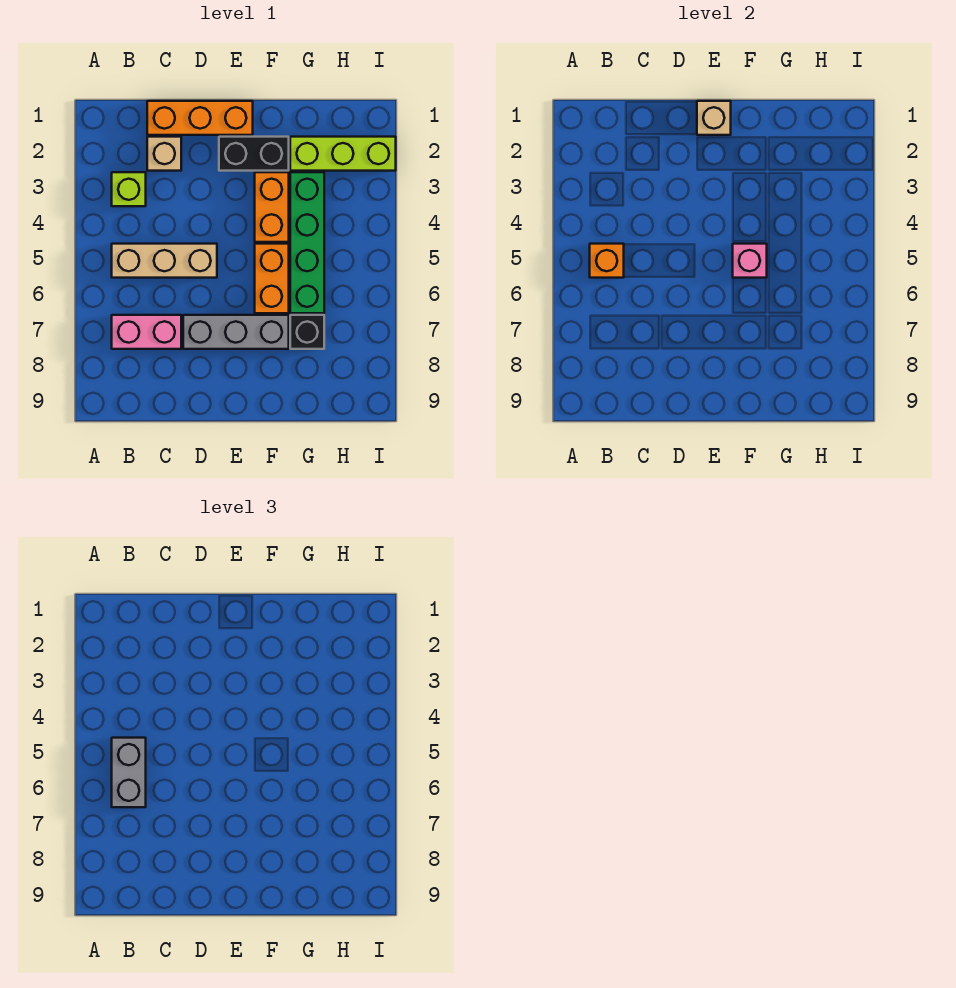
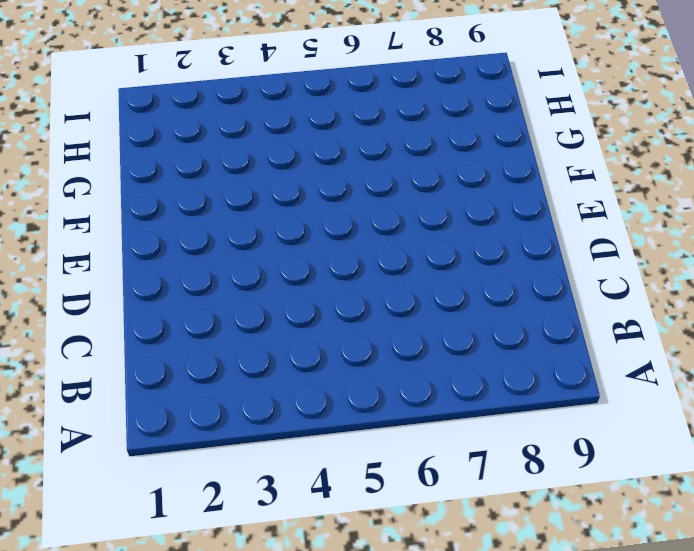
none -> lime 1x1 brick [112,172,146,206]
none -> tan 1x3 brick [112,244,217,278]
none -> pink 1x2 brick [112,315,181,349]

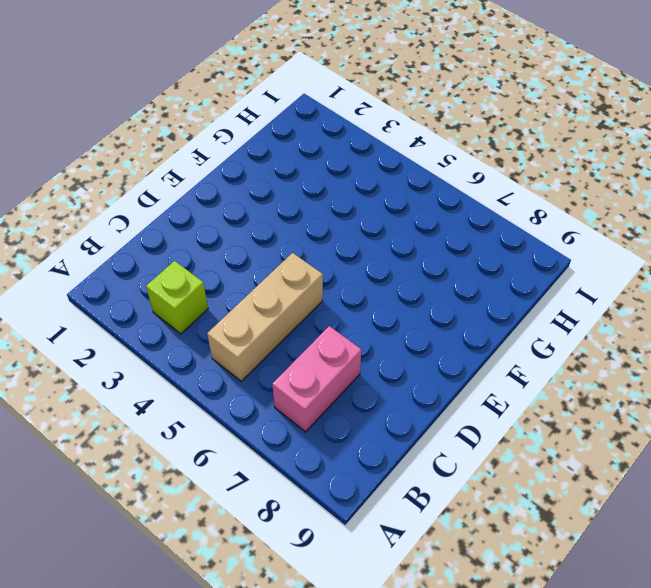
none -> orange 1x3 brick [147,101,253,135]
none -> tan 1x1 brick [147,137,181,171]
none -> grey 1x3 brick [183,315,289,349]

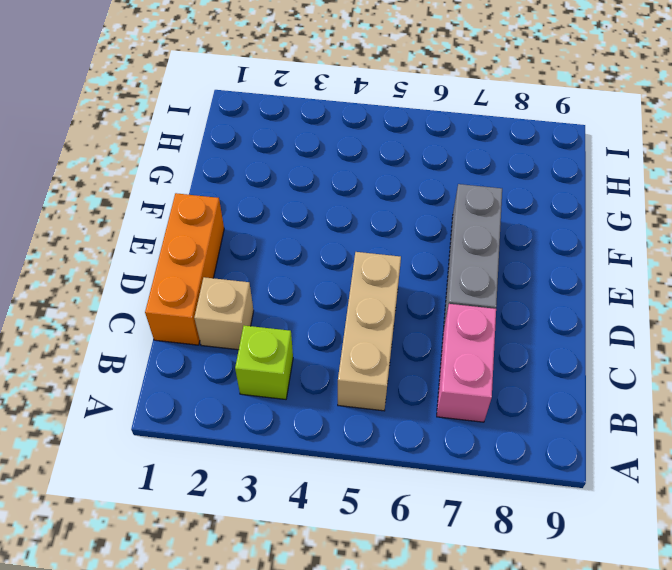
none -> black 1x2 brick [219,137,289,171]
none -> orange 1x2 brick [255,172,289,242]
none -> orange 1x2 brick [255,244,289,313]

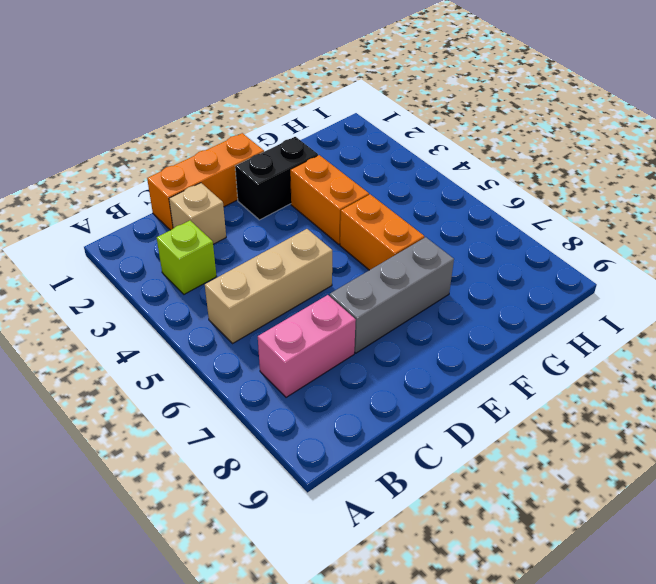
none -> lime 1x3 brick [290,137,396,171]
none -> green 1x4 brick [290,172,324,313]
none -> black 1x1 brick [290,315,324,349]

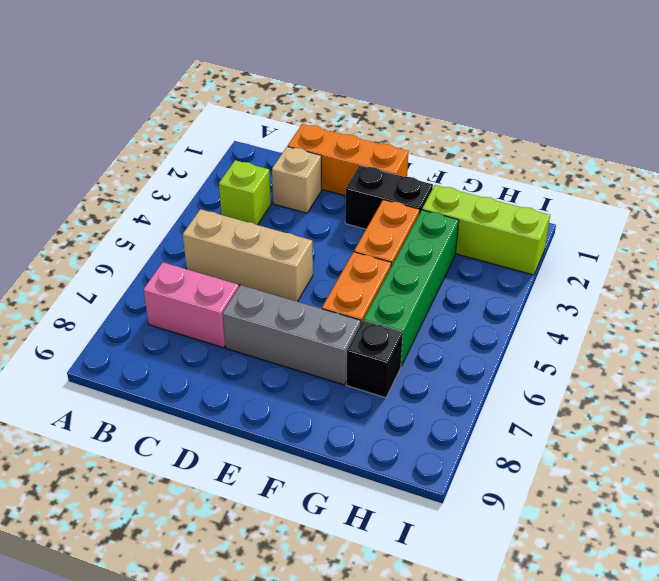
none -> orange 1x1 brick [590,244,624,278]
none -> tan 1x1 brick [697,101,731,135]
none -> pink 1x1 brick [733,244,767,278]

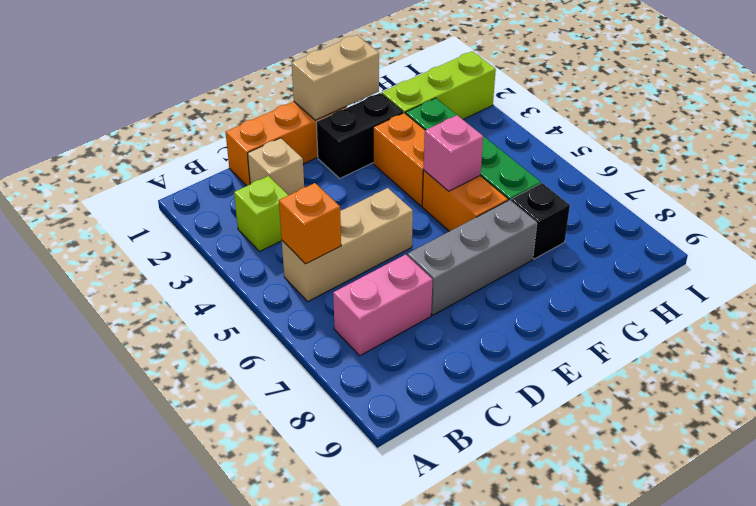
tan 1x2 brick [292,35,379,120] -> tan 1x1 brick [697,101,731,135]
none -> grey 1x2 brick [112,738,146,807]

